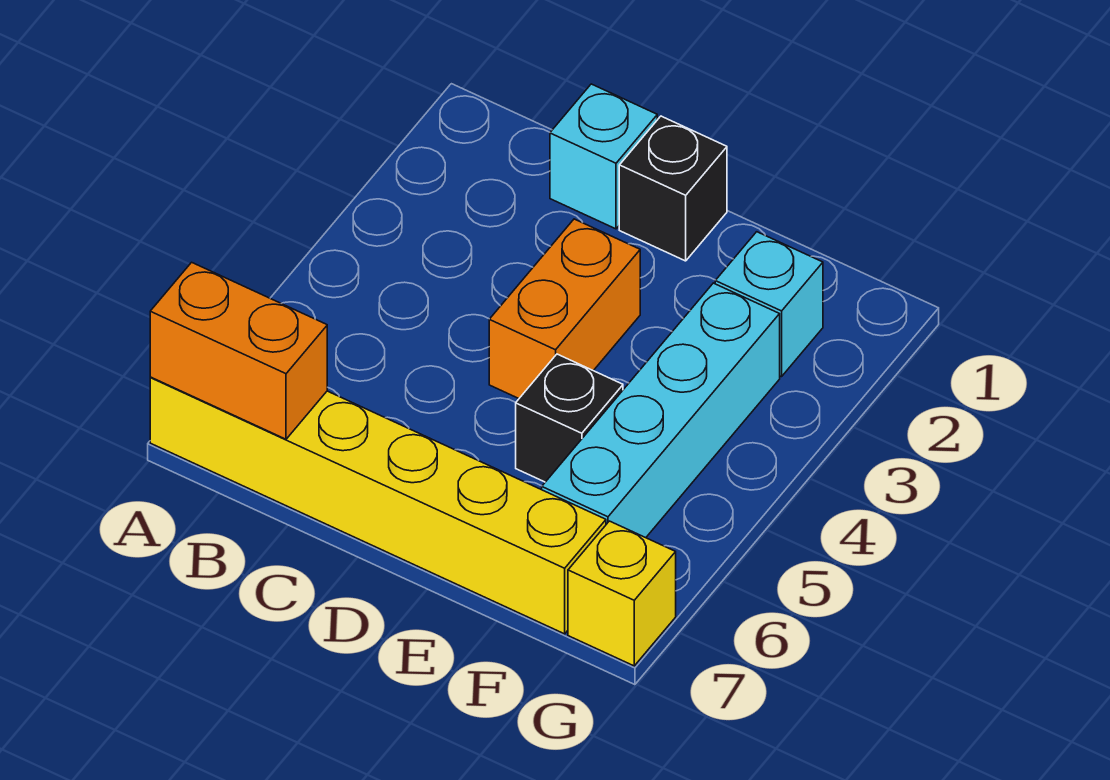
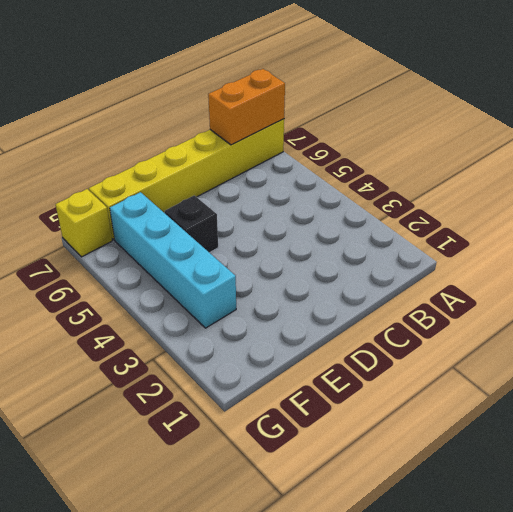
none -> cyan 1x1 brick [550,84,657,229]
none -> black 1x1 brick [619,116,727,261]

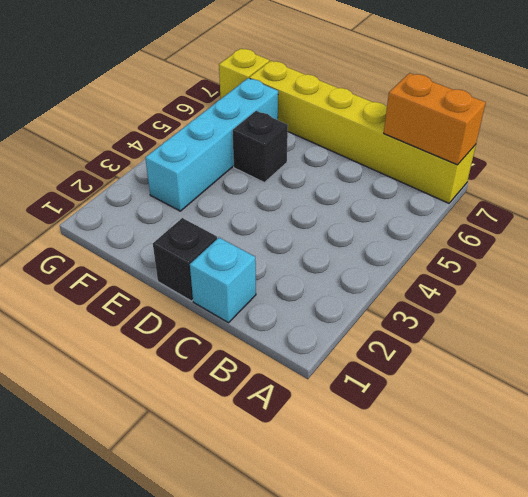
none -> orange 1x2 brick [489,219,640,398]
none -> cyan 1x1 brick [715,232,823,377]

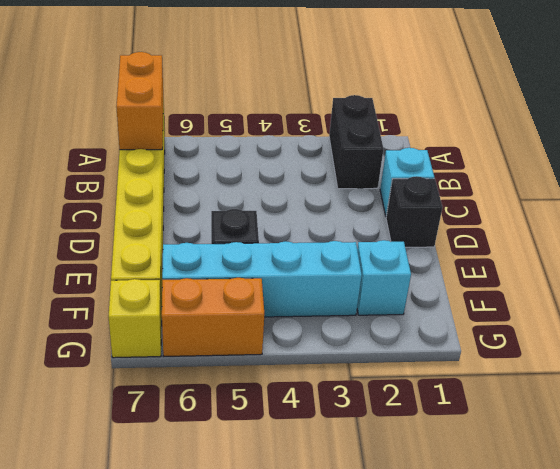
black 1x2 brick [329,95,384,189] -> none
orange 1x2 brick [162,278,264,356] -> orange 1x2 brick moved to [489,219,640,398]

